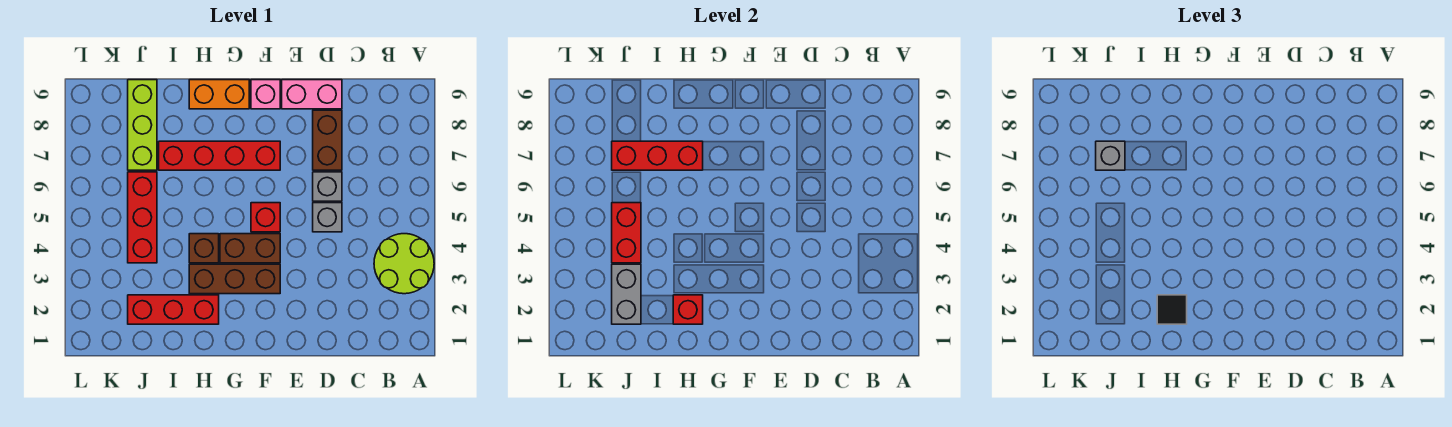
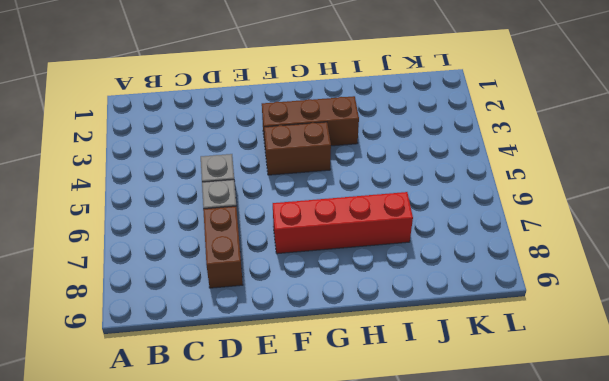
none -> lime 2x2 round brick [374,234,434,294]
none -> pink 1x2 brick [282,80,342,109]
none -> red 1x1 brick [251,203,280,232]

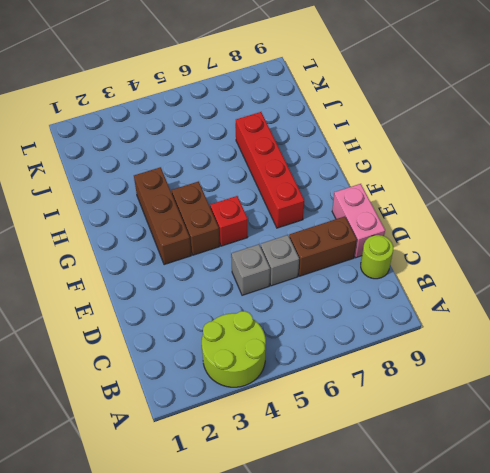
lime 1x1 round brick [361,235,393,279] -> none
none -> pink 1x1 brick [251,80,280,109]
none -> orange 1x2 brick [189,80,249,109]
none -> red 1x3 brick [128,295,219,324]

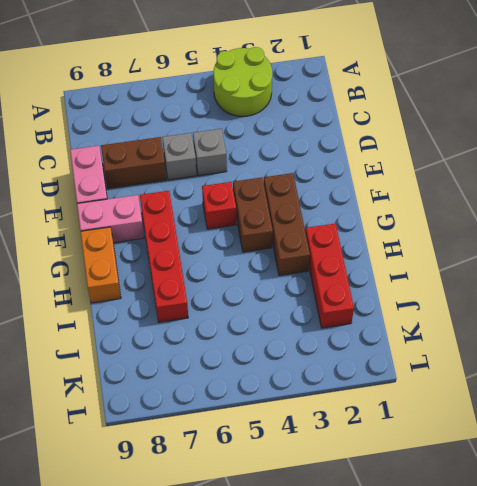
pink 1x2 brick [77,195,144,243] -> pink 1x1 brick [251,80,280,109]
none -> brown 1x1 brick [189,234,219,263]
none -> red 1x3 brick [128,172,157,263]
none -> lime 1x3 brick [128,80,157,170]

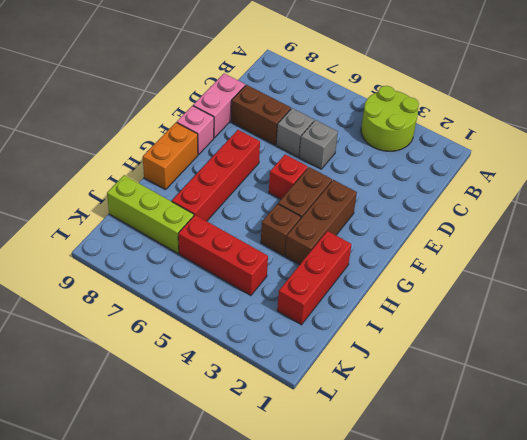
none -> red 1x1 brick [673,295,703,324]
none -> red 1x3 brick [612,141,703,170]
none -> grey 1x2 brick [612,264,641,324]

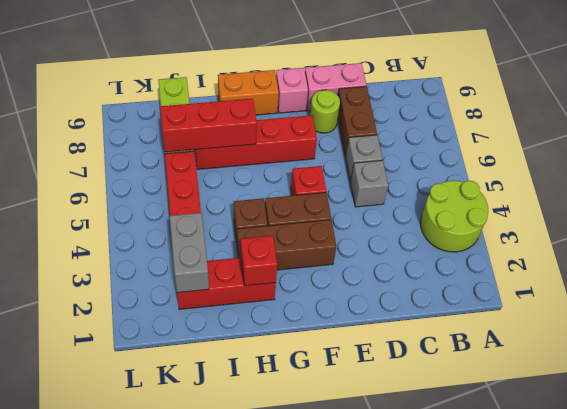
lime 1x1 round brick [310,90,340,133] -> none
none -> red 1x2 brick [612,203,641,263]
none -> black 1x1 tile [1157,295,1187,324]
none -> grey 1x1 brick [1096,141,1125,170]

